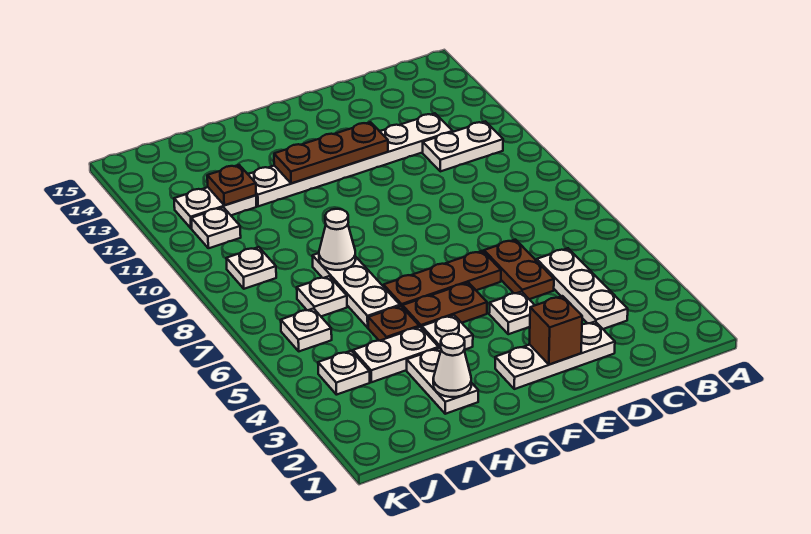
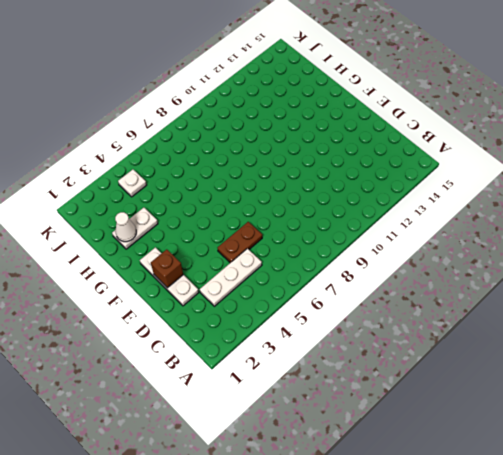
none -> white 1x2 plate [423,121,503,171]
none -> white 1x6 plate [248,113,453,206]
none -> white 1x1 plate [489,292,535,334]

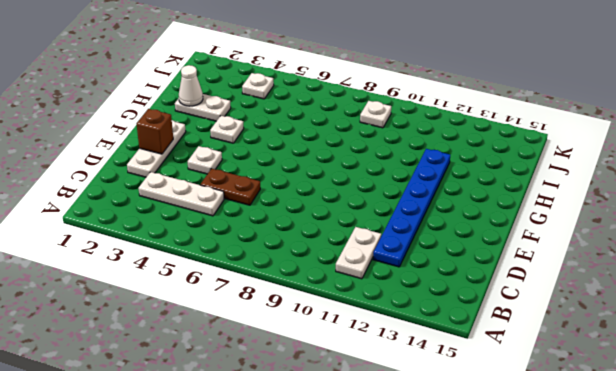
blue 1x6 plate [373,149,450,267] -> white 1x6 plate [248,113,453,206]
none -> brown 1x3 plate [384,251,501,307]
none -> brown 1x2 plate [403,283,487,328]
none -> white 1x2 plate [353,327,439,382]

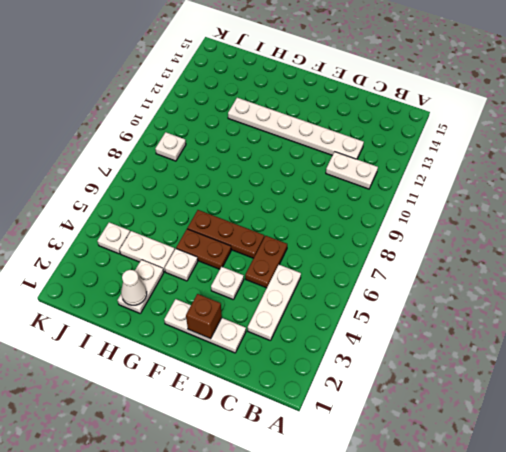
none -> brown 1x1 plate [368,306,419,341]
none -> white 1x3 plate [312,253,400,328]
none -> white 1x1 plate [297,276,347,316]

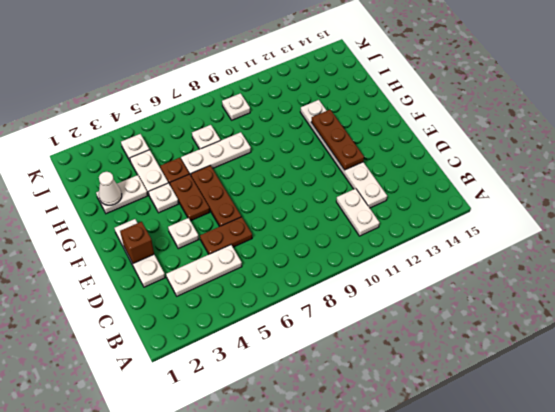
none -> white 1x2 plate [174,187,256,228]
none -> white 1x1 plate [281,309,332,351]
none -> white 1x1 plate [191,207,241,248]

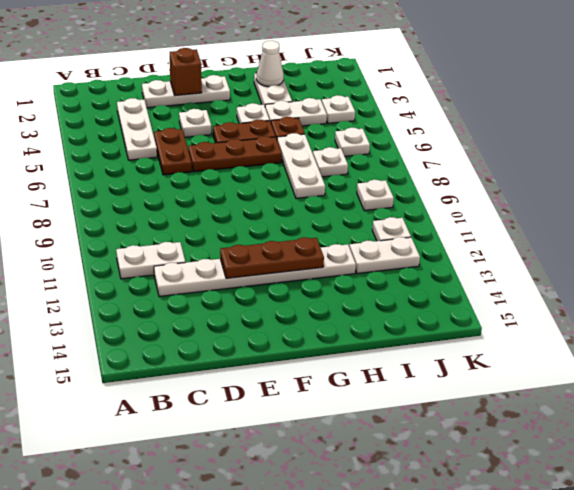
none -> white 1x1 cone [319,209,355,270]
none -> brown 1x1 plate [207,165,256,205]

